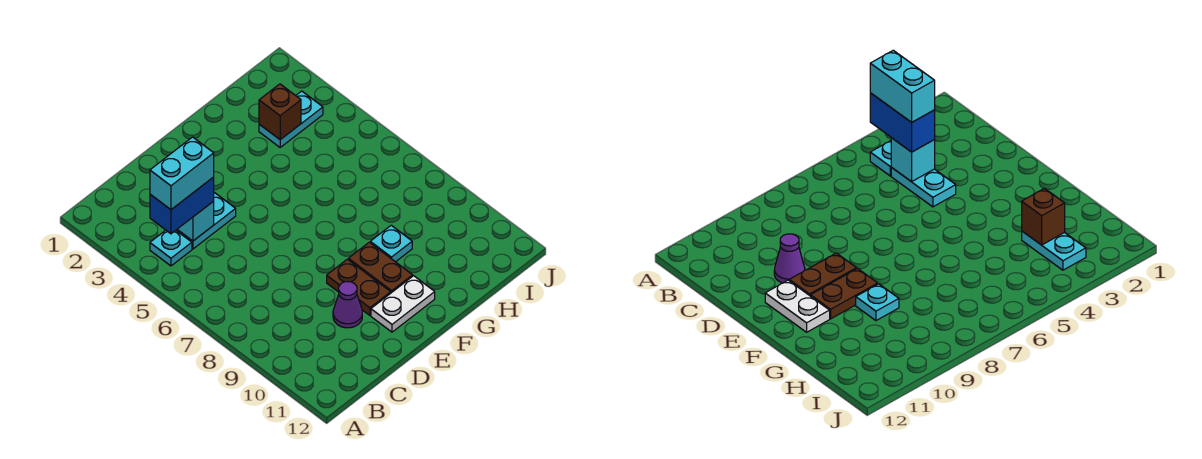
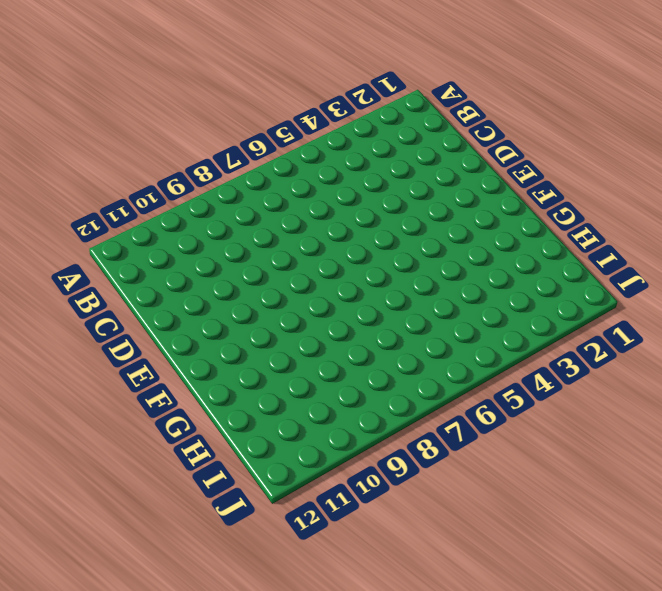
none -> cyan 1x1 plate [150,230,192,266]
none -> cyan 1x2 plate [176,193,236,249]
none -> purple 1x1 cone [333,282,362,328]

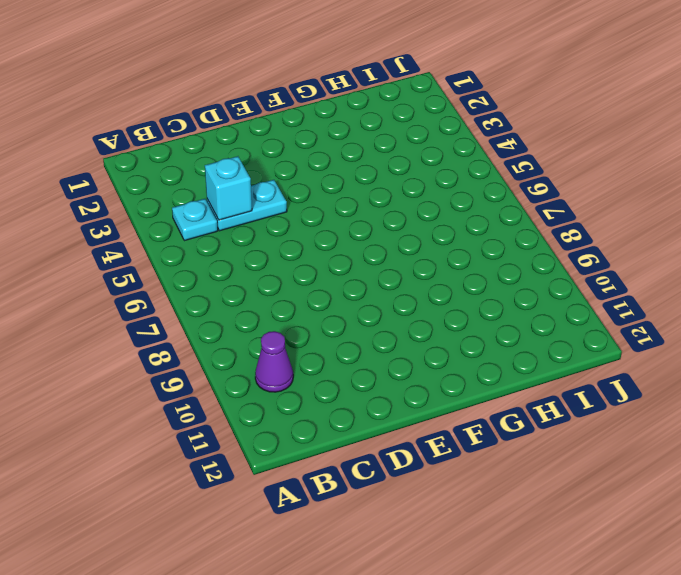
purple 1x1 cone [255,331,293,392] -> purple 1x1 cone moved to [333,282,362,328]
none -> brown 1x2 plate [327,259,391,315]
none -> white 1x2 plate [371,276,435,332]
none -> brown 1x2 plate [348,242,413,293]

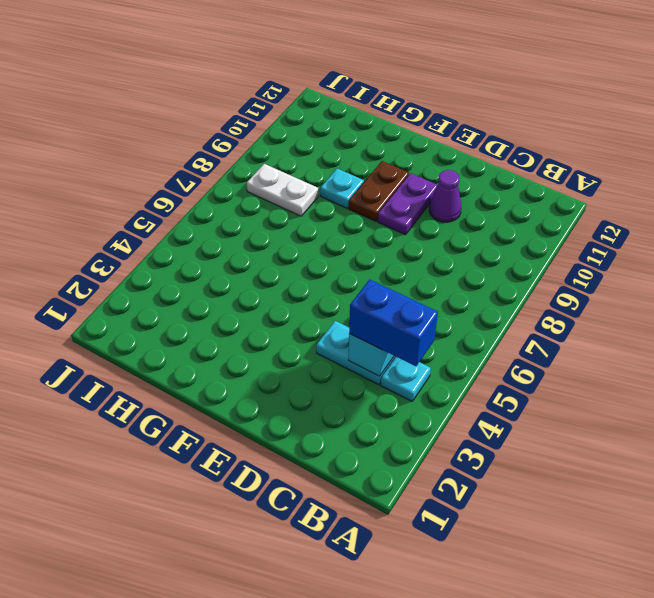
purple 1x2 plate [378,173,437,235] -> brown 1x2 plate [327,259,391,315]
white 1x2 plate [247,164,318,216] -> white 1x2 plate moved to [371,276,435,332]
none -> cyan 1x2 plate [259,91,323,147]
none -> brown 1x1 brick [259,84,301,140]
none -> cyan 1x2 brick [150,137,214,210]

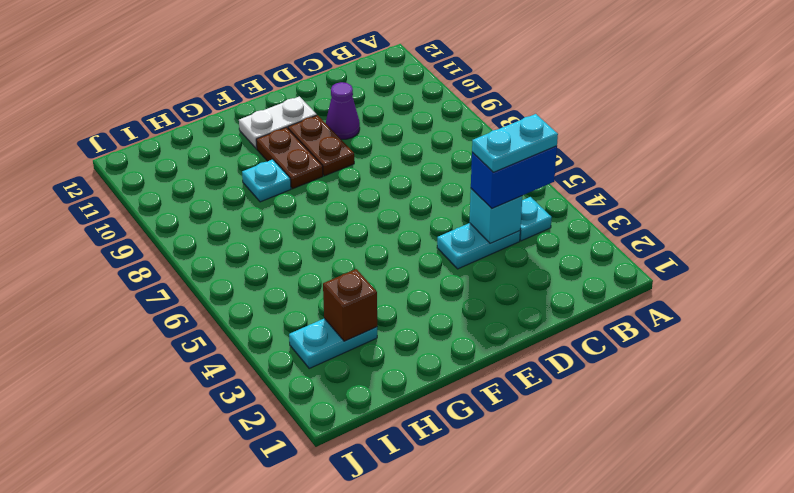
cyan 1x2 plate [472,114,558,172] -> cyan 1x2 brick [150,137,214,210]

